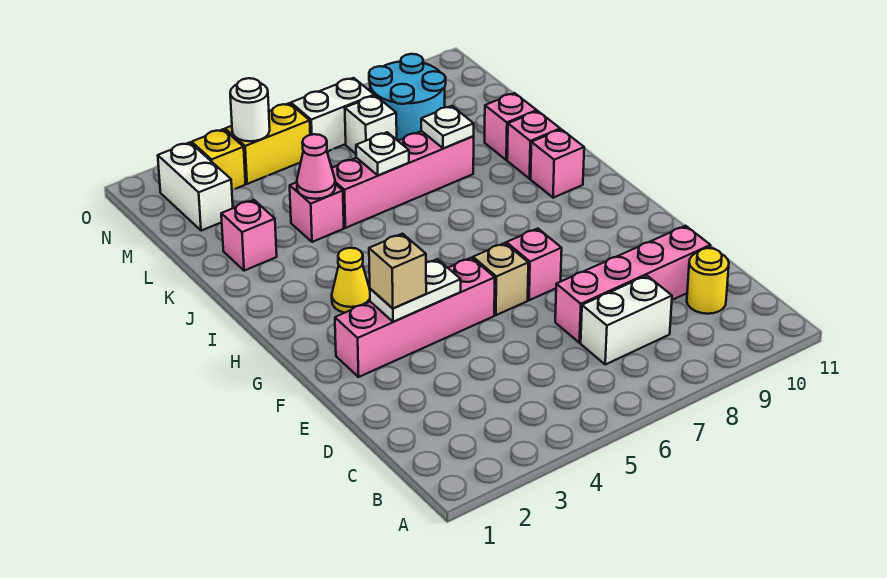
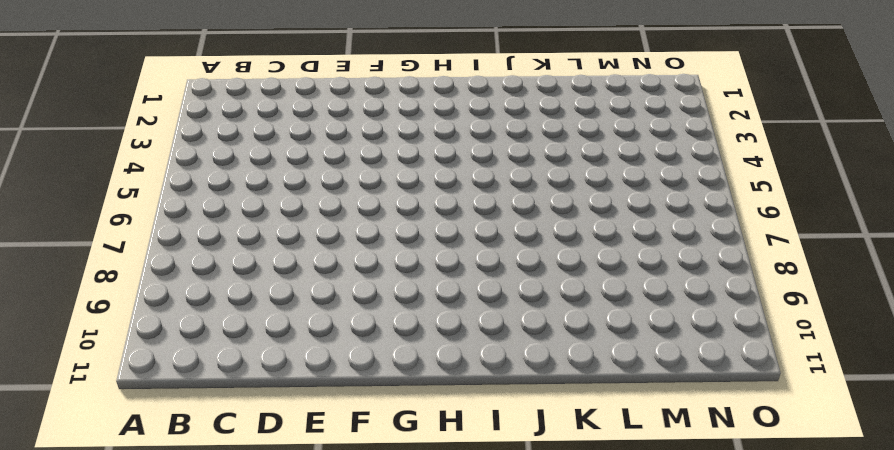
none -> white 1x2 brick [581,276,672,365]
none -> yellow 1x1 round brick [687,248,729,314]
none -> pink 1x4 brick [555,226,710,343]

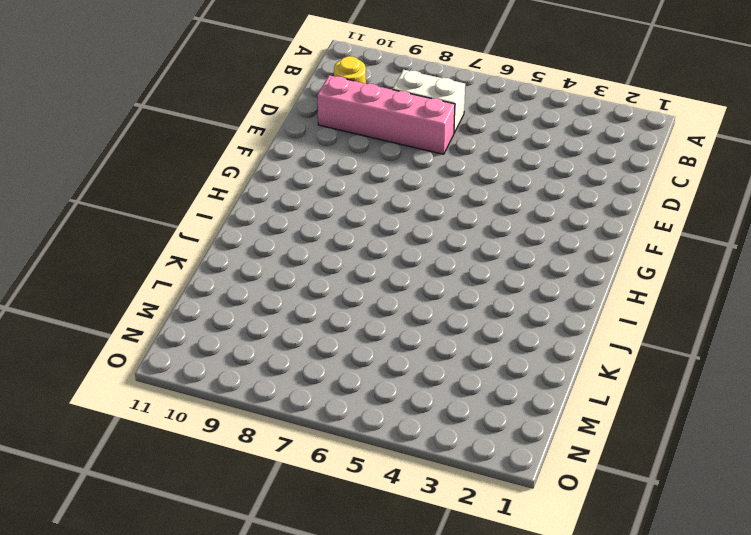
none -> pink 1x4 brick [335,258,495,377]
none -> tan 1x1 brick [473,243,528,315]
none -> pink 1x1 brick [506,229,562,300]

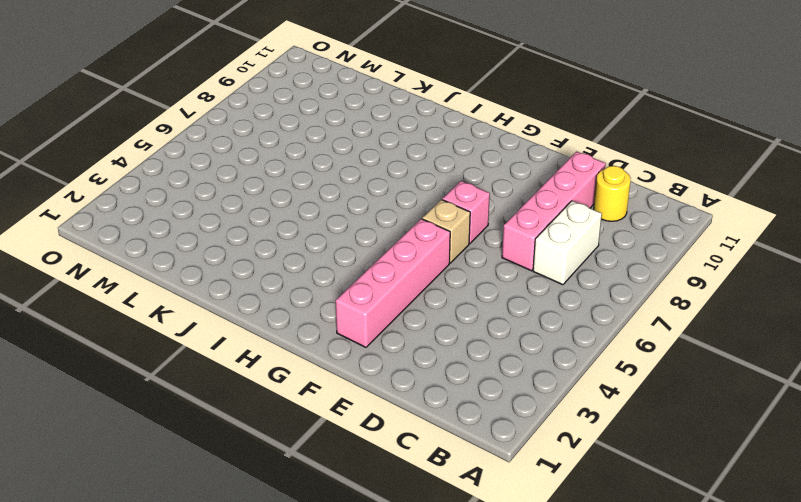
none -> yellow 1x1 cone [332,248,370,313]
none -> pink 1x1 brick [531,129,584,198]
none -> pink 1x1 brick [507,111,560,179]

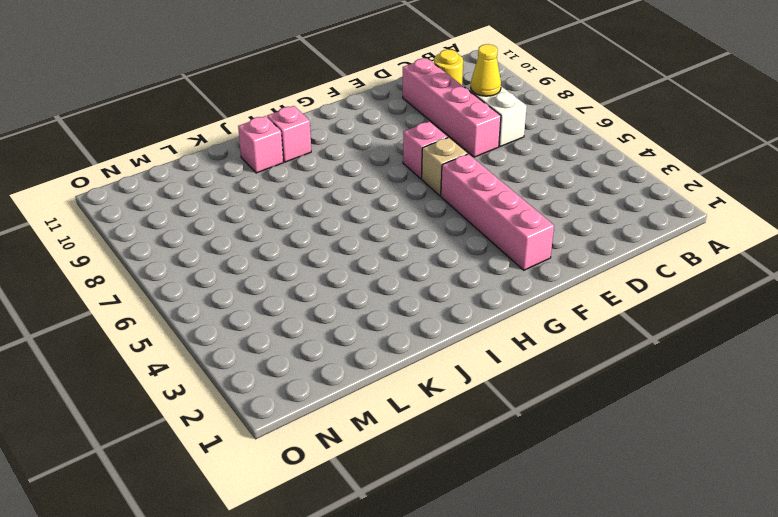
yellow 1x1 cone [471,44,501,96] -> yellow 1x1 cone moved to [332,248,370,313]
none -> pink 1x1 brick [221,200,277,271]
none -> pink 1x1 brick [290,182,344,242]
none -> pink 1x4 brick [332,131,474,228]

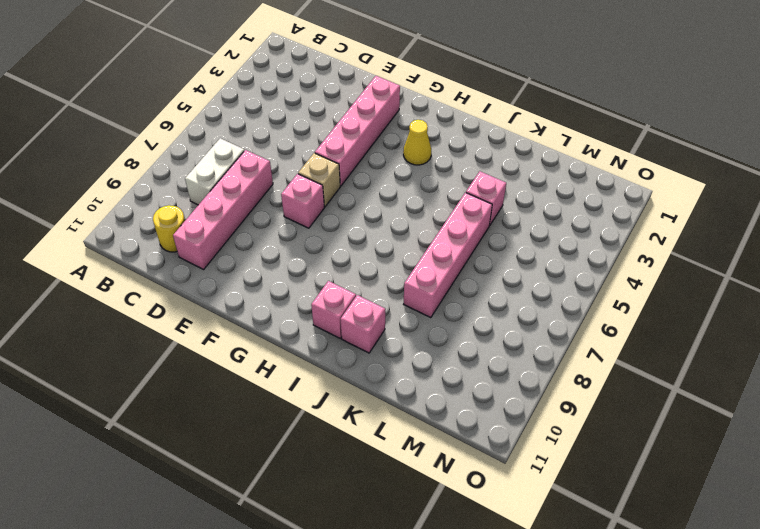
none -> pink 1x1 brick [221,200,277,271]
none -> pink 1x1 brick [485,93,537,160]
none -> white 1x2 brick [158,142,233,231]

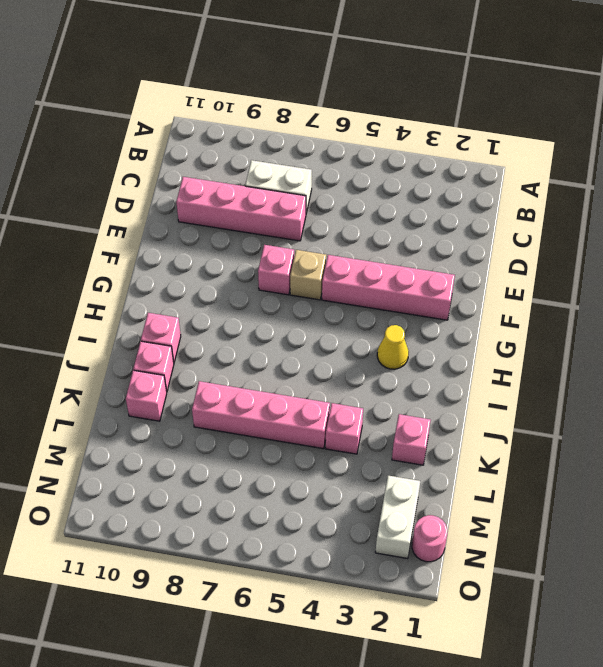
pink 1x1 round brick [412,515,447,562] -> none
none -> yellow 1x1 round brick [687,248,729,314]
none -> white 1x1 brick [345,96,397,154]
none -> cyan 2x2 round brick [369,54,446,140]

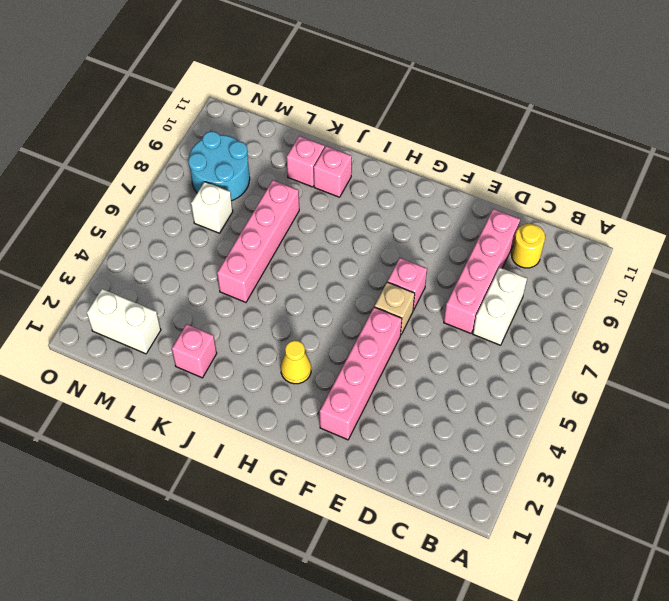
none -> pink 1x1 brick [531,129,584,198]
none -> pink 1x1 brick [290,182,344,242]
none -> yellow 1x1 brick [192,129,246,190]

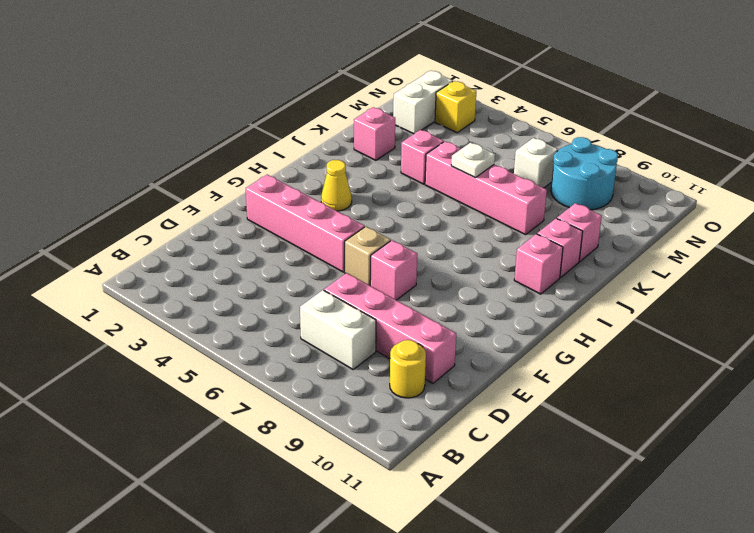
none -> yellow 1x2 brick [225,103,310,184]
none -> white 1x2 brick [291,78,374,151]
none -> white 1x2 plate [370,259,461,322]

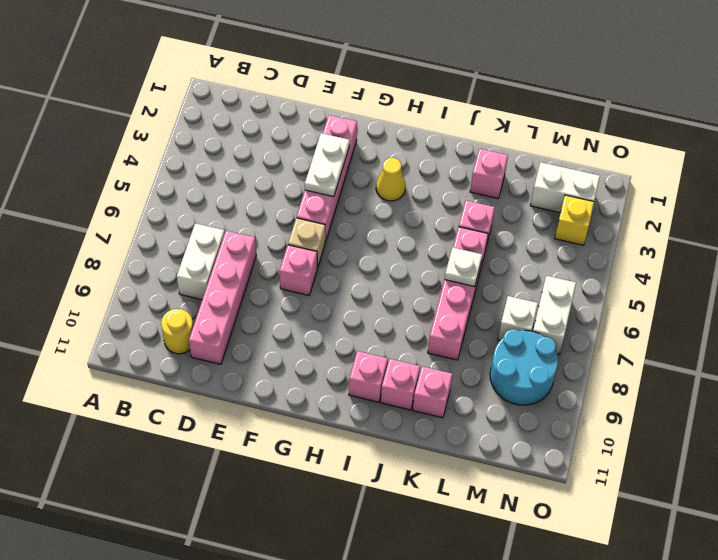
none -> yellow 1x2 brick [225,103,310,184]
none -> pink 1x1 cone [297,134,335,199]
none -> white 1x1 plate [421,106,474,149]

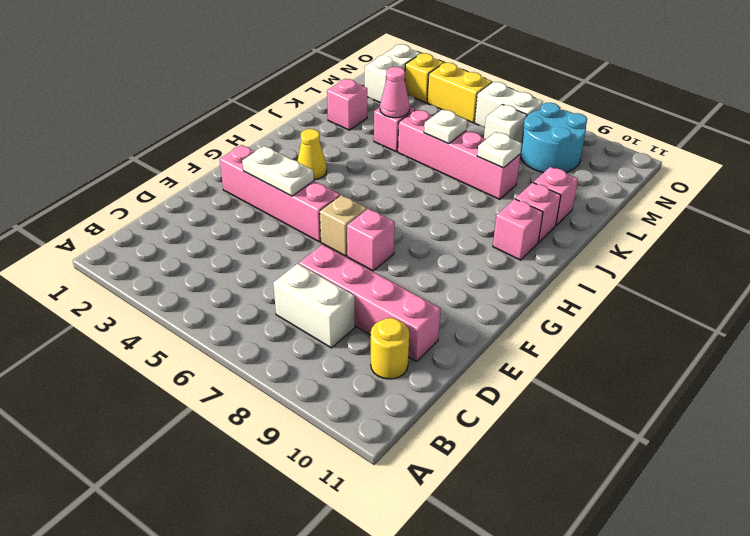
none -> white 1x1 round brick [230,78,270,141]
none -> tan 1x1 brick [369,234,426,308]

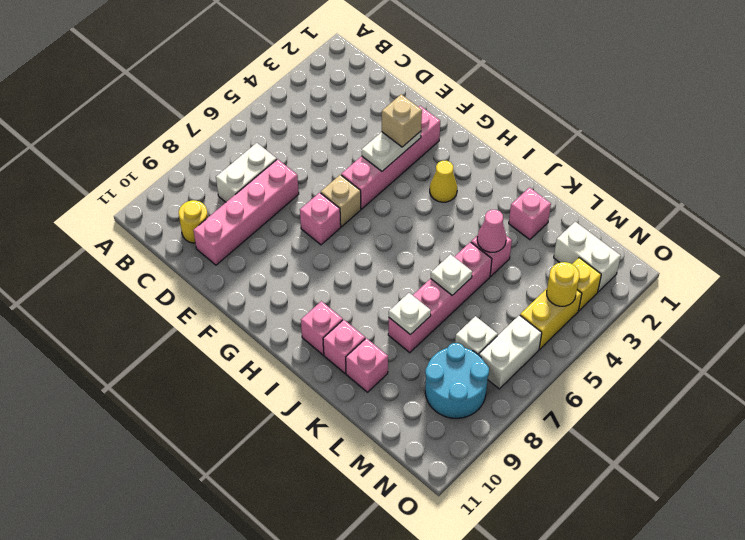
yellow 1x1 round brick [547,262,579,306] -> white 1x1 round brick [230,78,270,141]

